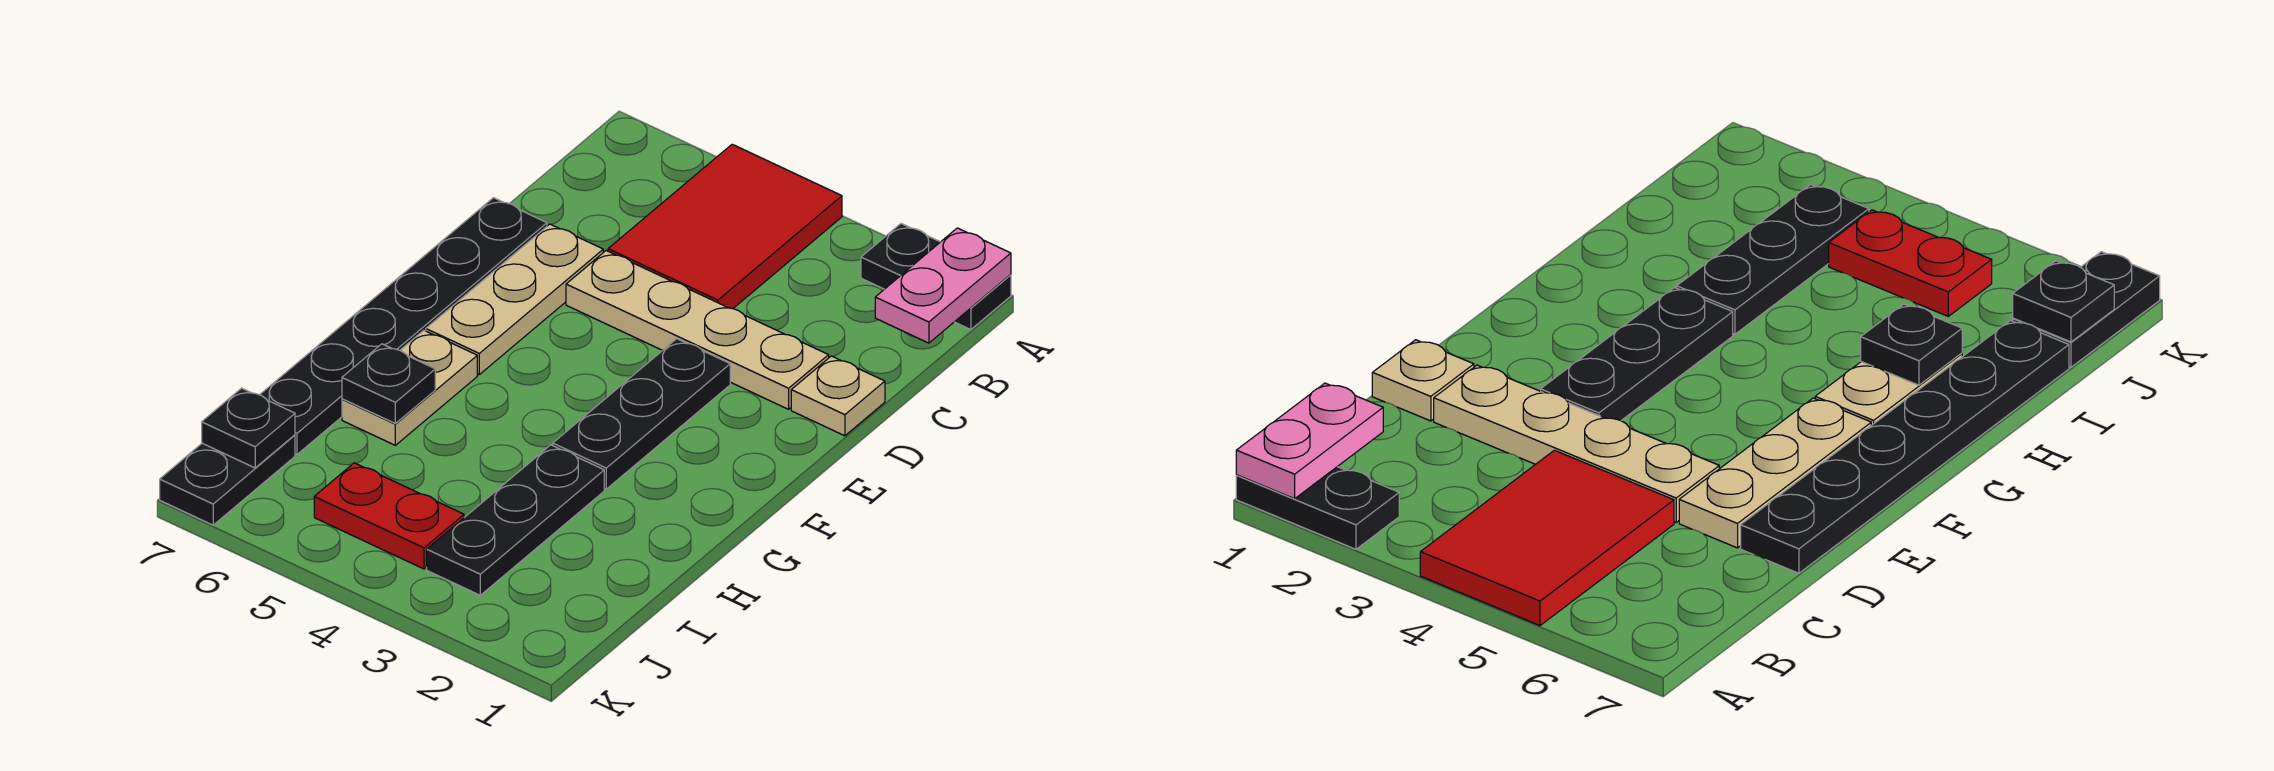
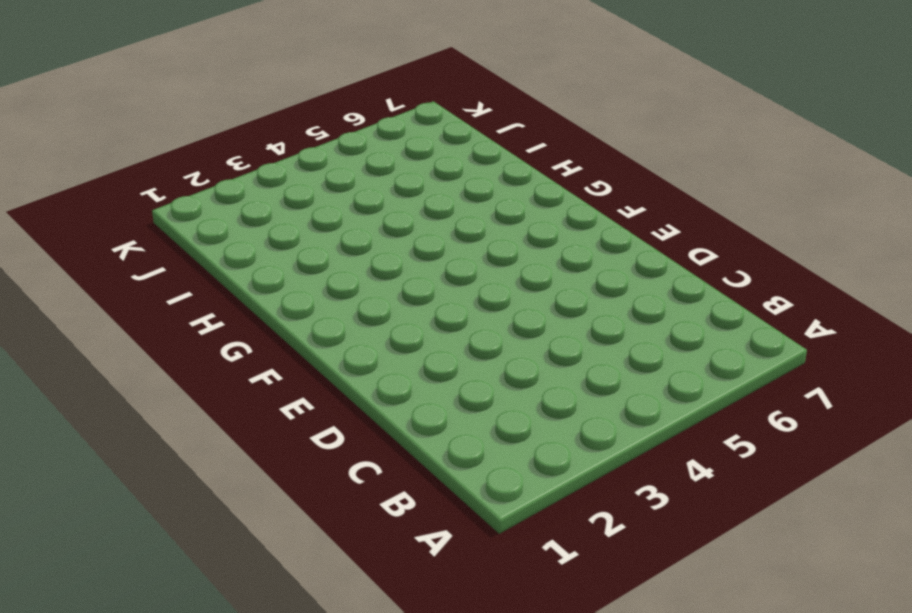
none -> black 1x2 plate [861,224,1011,330]
none -> red 2x3 tile [608,144,842,309]
none -> tan 1x1 plate [791,356,885,436]

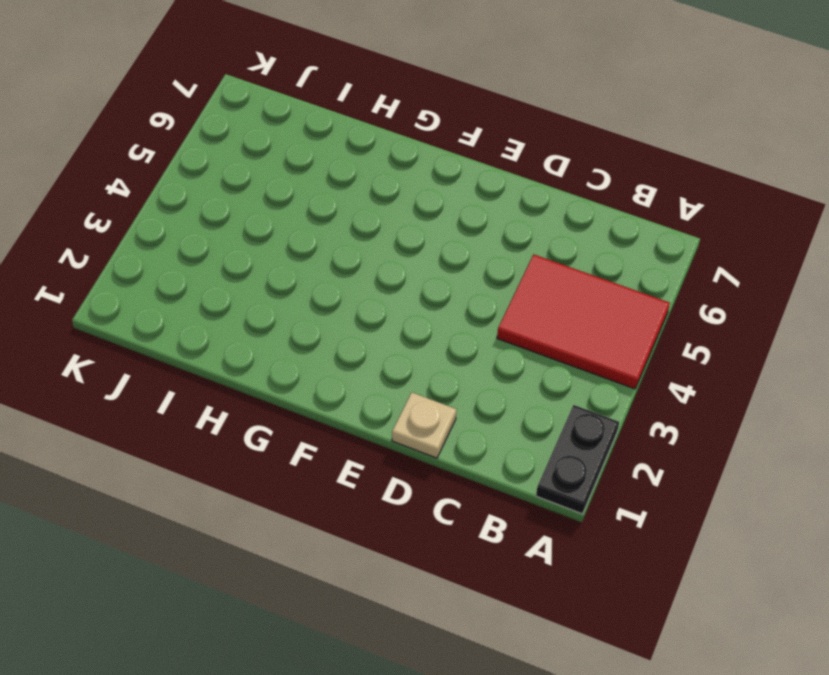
none -> tan 1x4 plate [566,251,829,409]
none -> tan 1x3 plate [426,224,603,374]
none -> black 1x6 plate [260,198,547,454]

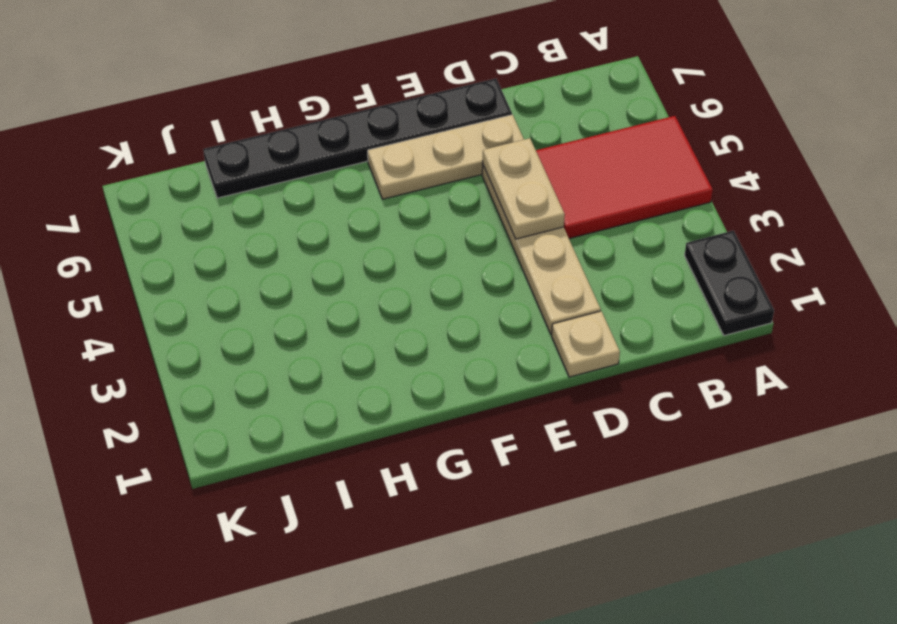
tan 1x2 plate [483,138,565,239] -> tan 1x2 plate turned to [342,330,477,445]
none -> black 1x3 plate [553,339,730,489]
none -> black 1x3 plate [427,445,604,595]
none -> red 1x2 plate [314,463,464,569]

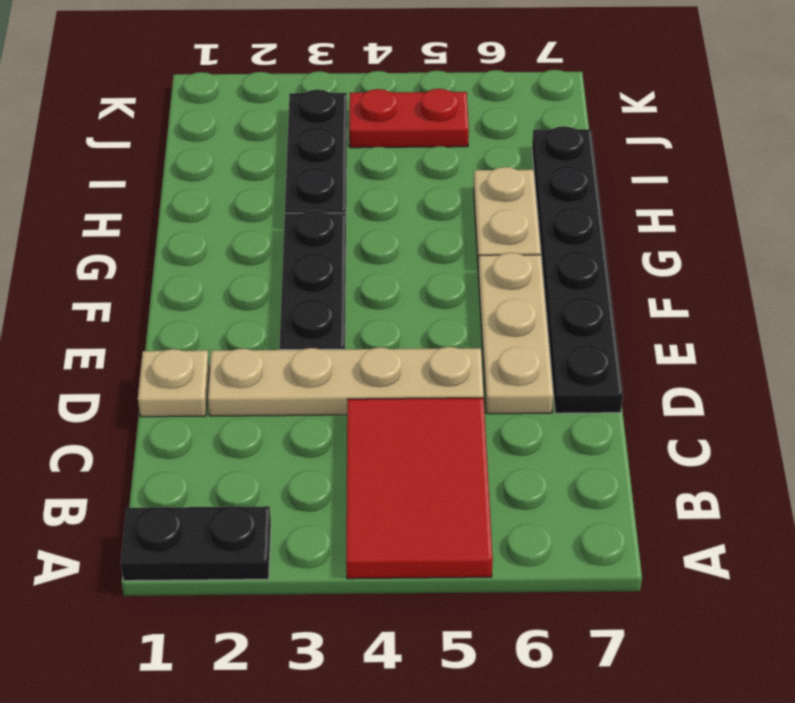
none -> black 1x2 plate [160,435,295,525]
none -> pink 1x2 plate [875,228,1011,343]
none -> black 1x1 plate [342,344,435,423]

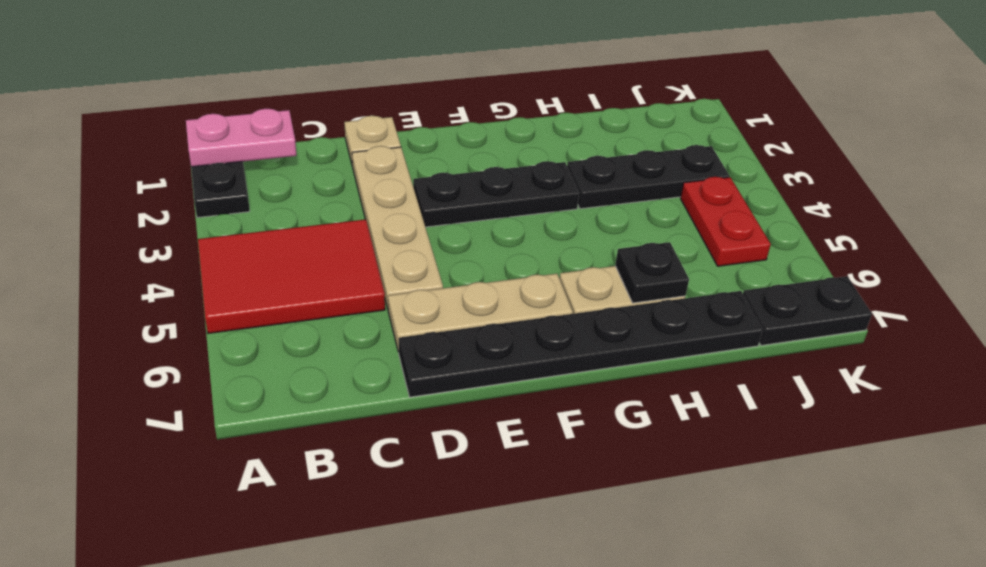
none -> black 1x1 plate [202,388,295,468]

